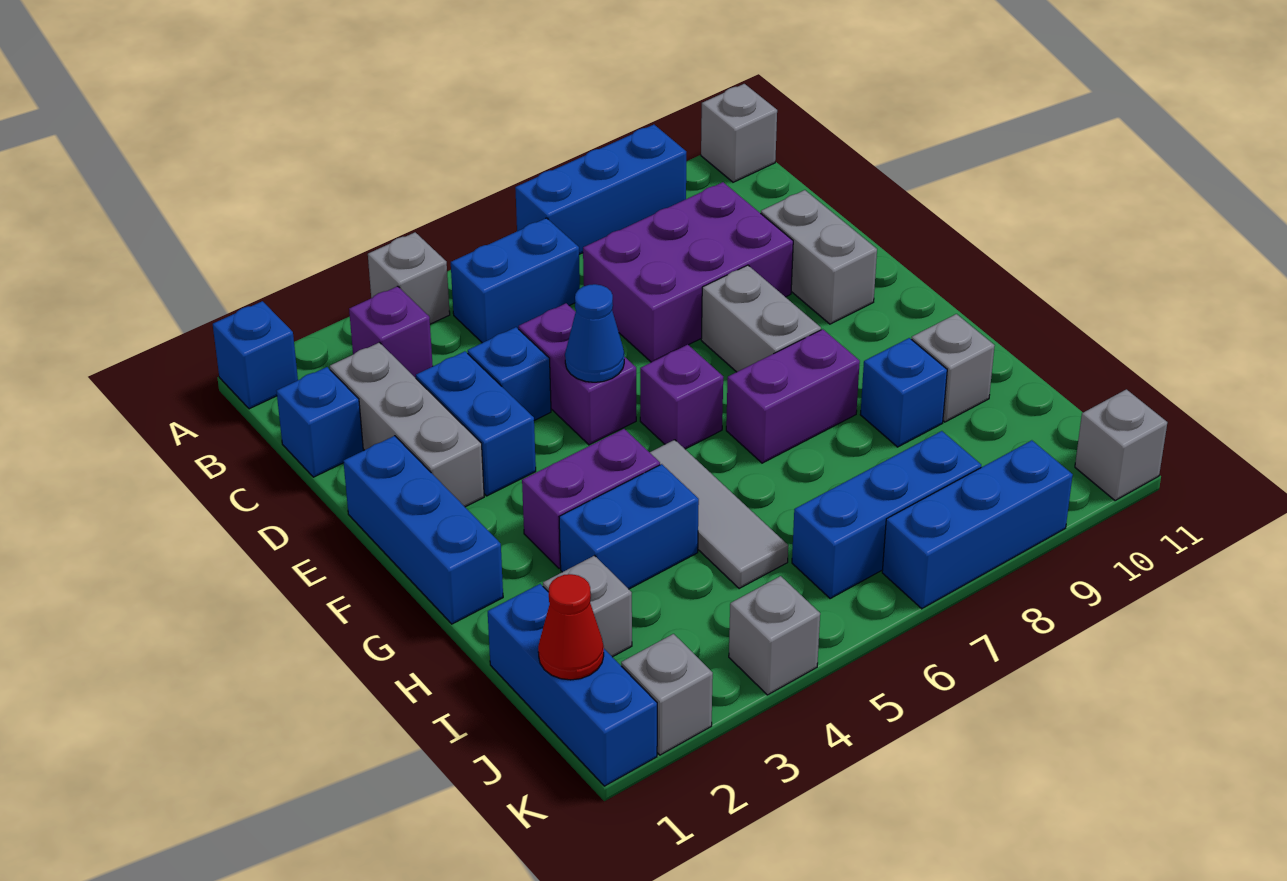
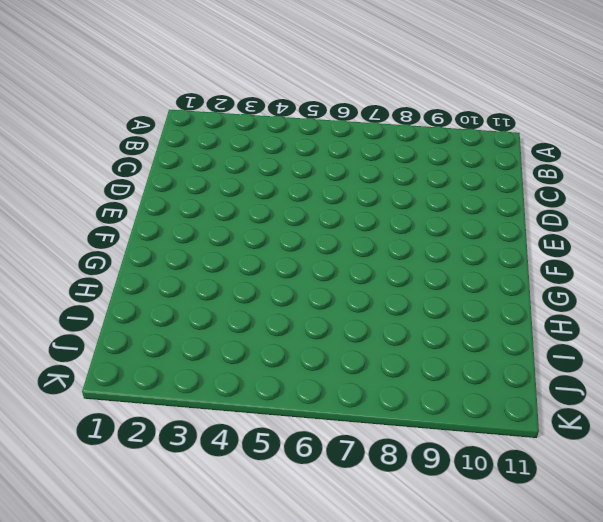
none -> blue 1x1 brick [213,301,298,409]
none -> grey 1x1 brick [368,232,450,324]
none -> blue 1x3 brick [515,125,687,254]
none -> grey 1x1 brick [701,84,777,182]

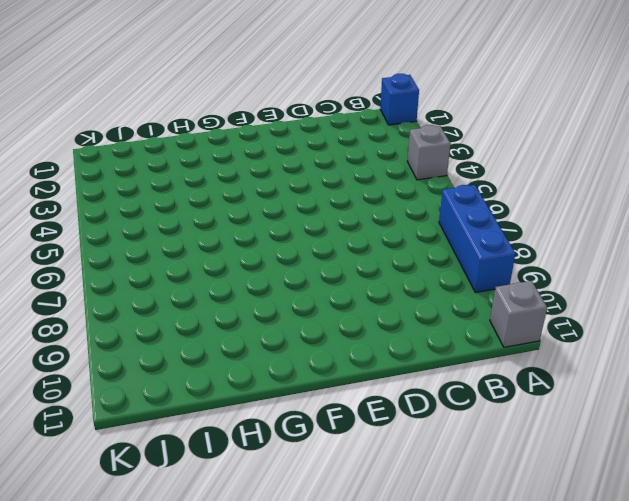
none -> purple 1x1 brick [349,286,433,378]
none -> blue 1x2 brick [451,218,580,343]
none -> blue 1x1 brick [277,367,363,477]
none -> grey 1x3 brick [330,342,484,507]

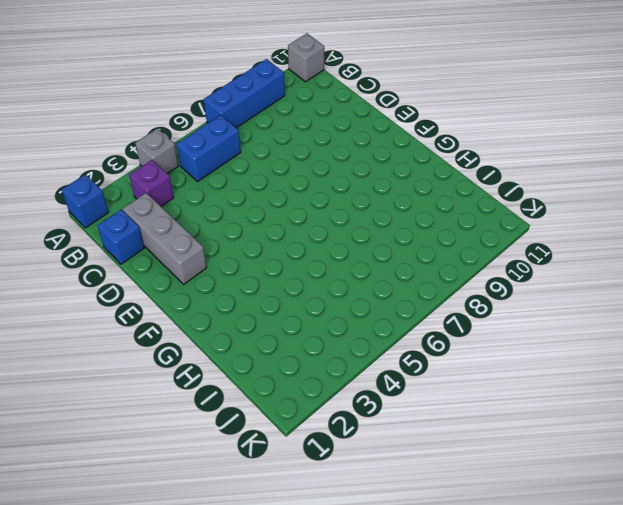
none -> purple 2x3 brick [583,182,793,362]
none -> blue 1x2 brick [416,351,536,496]
none -> blue 1x1 brick [468,327,551,421]
none -> purple 1x2 brick [519,303,636,445]

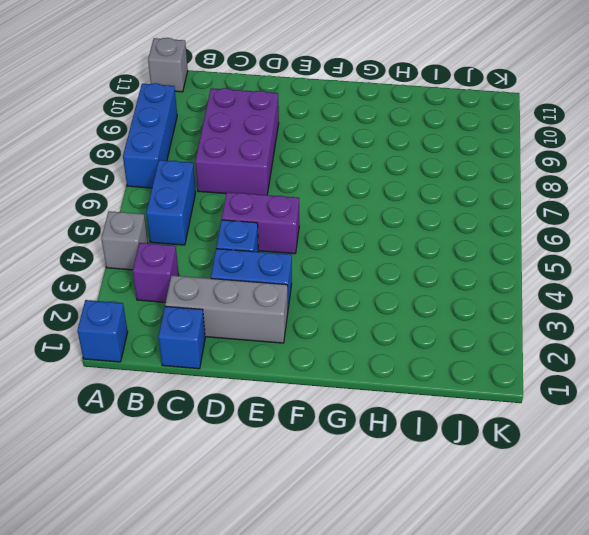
none -> grey 1x2 brick [761,190,877,324]
none -> blue 1x3 brick [343,436,503,624]
none -> grey 1x2 brick [701,265,821,372]
none -> purple 1x1 brick [640,345,723,449]

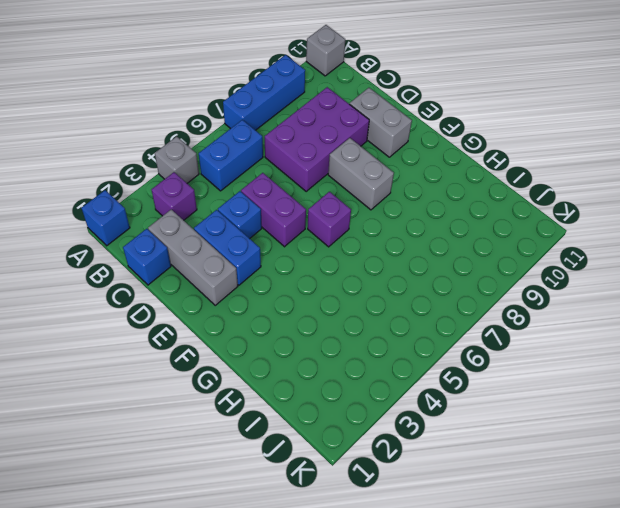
none -> blue 1x3 brick [343,436,503,624]
none -> purple 1x2 brick [522,429,660,568]
none -> grey 1x3 tile [650,440,788,589]
none -> purple 1x2 brick [726,329,860,463]

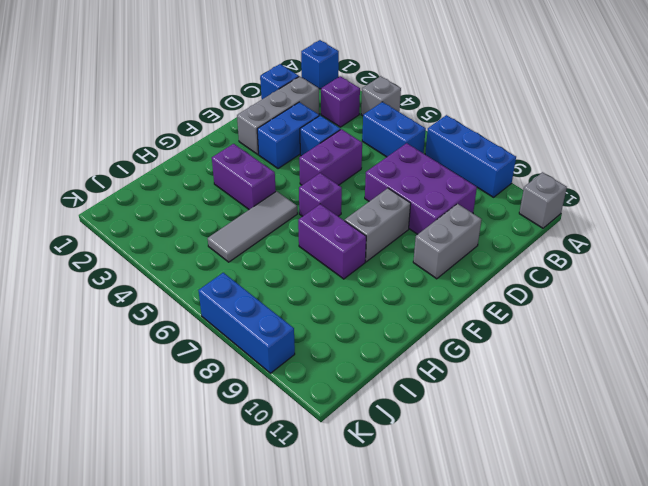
none -> blue 1x3 brick [343,436,503,624]
none -> blue 1x2 brick [559,464,699,589]
none -> blue 1x1 brick [860,338,947,447]
none -> grey 1x1 brick [912,314,995,422]

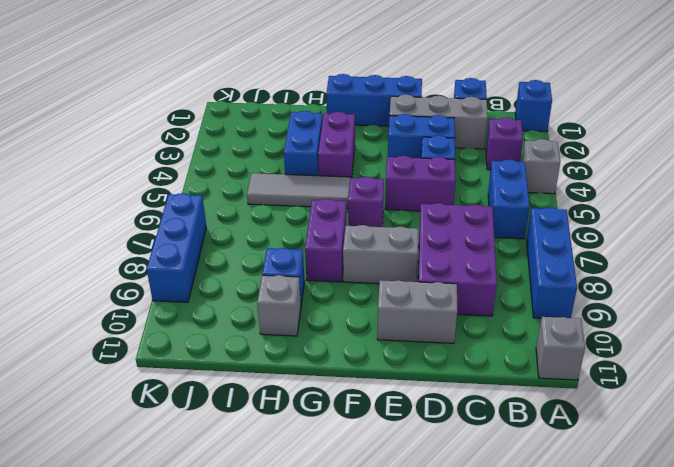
none -> blue 1x3 brick [488,584,657,786]
none -> grey 1x1 brick [543,556,632,657]
none -> blue 1x3 brick [792,431,981,599]
none -> grey 1x1 brick [621,634,713,755]

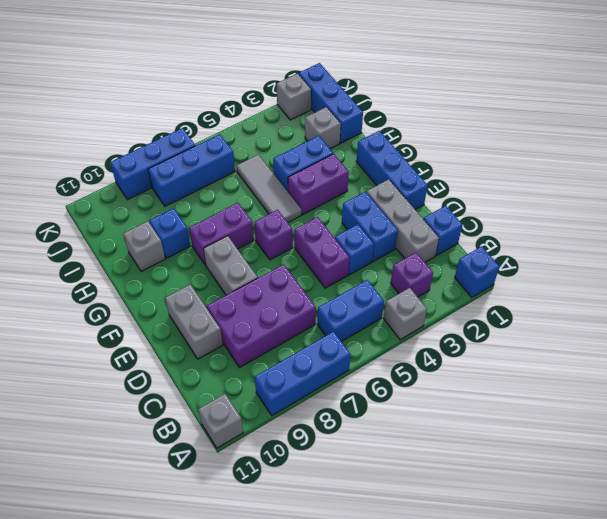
none -> grey 1x1 brick [729,576,820,695]
none -> grey 1x1 brick [1075,389,1167,501]
none -> blue 1x1 cone [565,284,624,382]
none -> red 1x1 cone [538,574,604,680]

